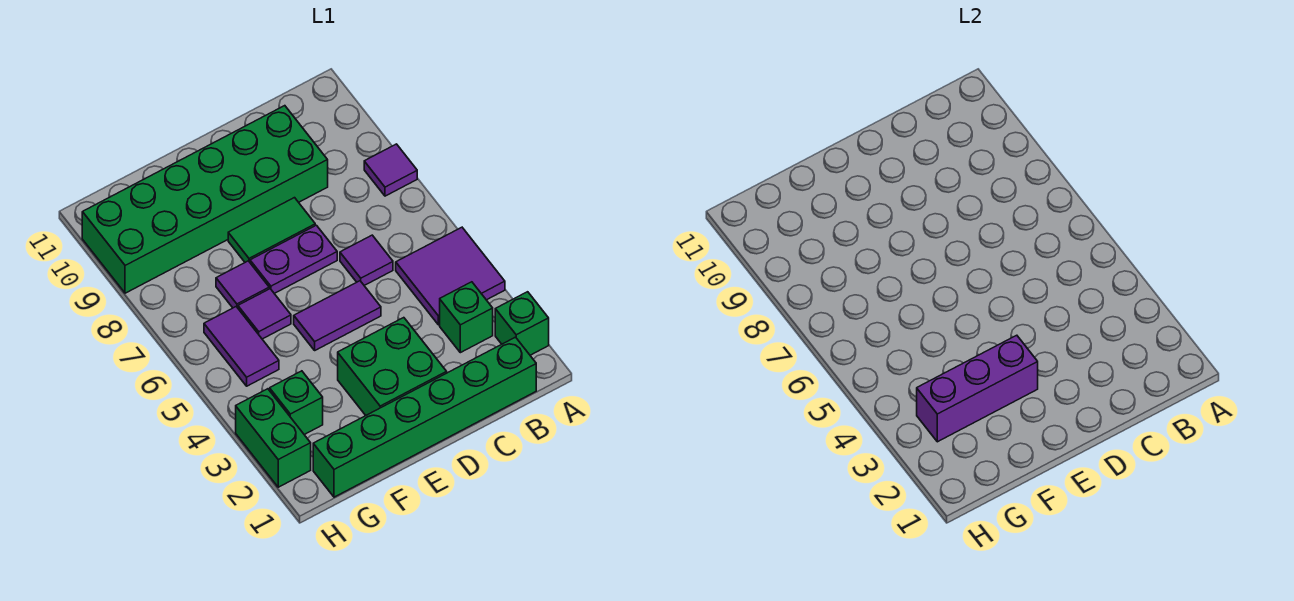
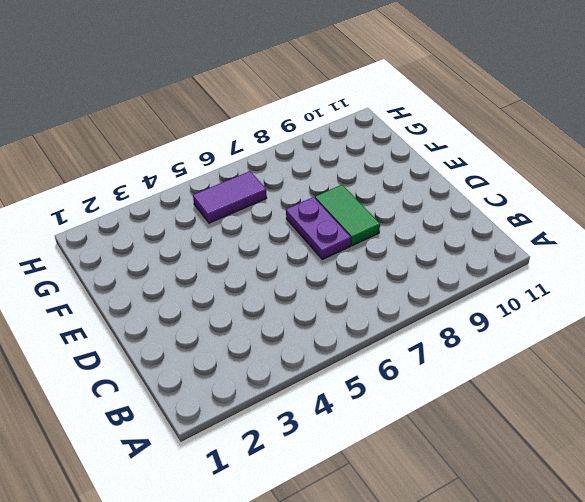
none -> green 1x1 brick [495,292,549,355]
none -> purple 2x2 tile [396,227,505,325]
none -> purple 1x1 tile [364,144,417,196]

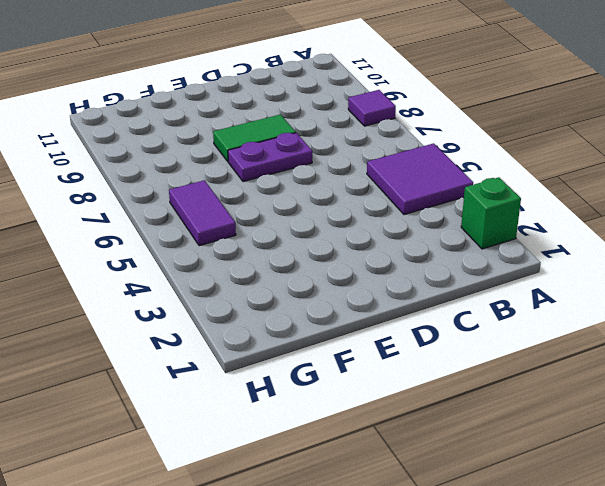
none -> green 1x6 brick [313,337,536,497]
none -> green 1x1 brick [440,282,493,353]
none -> purple 1x1 tile [340,235,393,286]

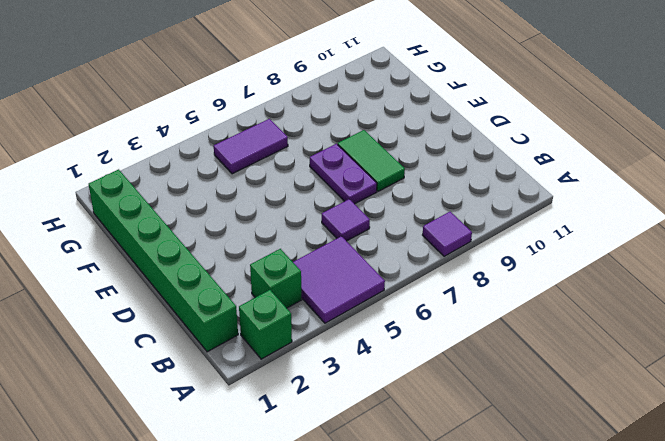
none -> green 2x6 brick [82,106,328,293]
none -> green 2x2 brick [338,318,447,415]
none -> purple 1x2 tile [294,281,381,350]

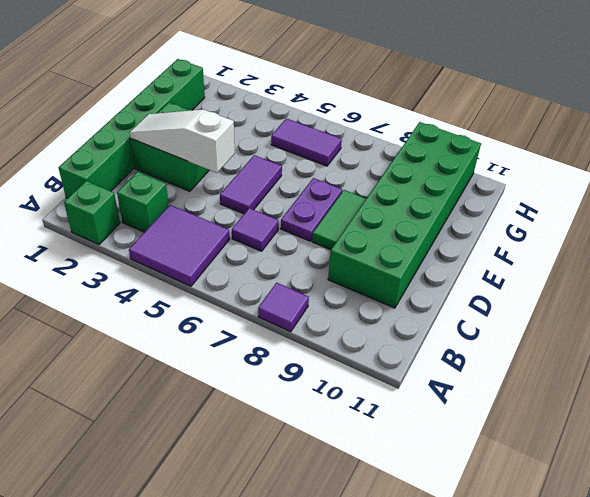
white 1x3 slope [129,110,235,173] -> none
none -> purple 1x1 tile [238,289,291,339]
none -> purple 1x1 tile [216,261,269,308]
none -> green 1x1 brick [270,371,323,435]

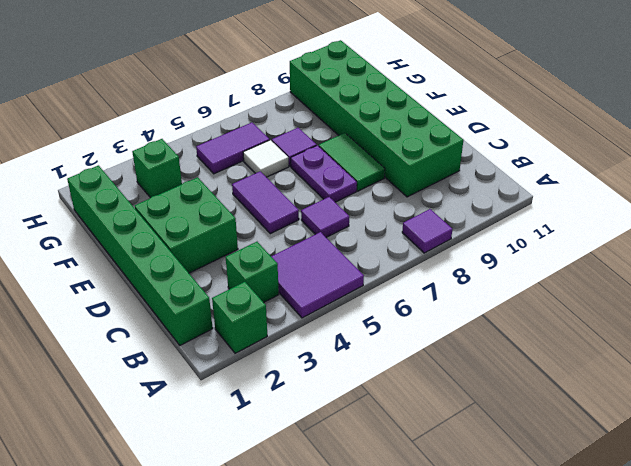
white 1x1 tile [243,140,289,177] -> purple 1x1 tile [238,289,291,339]
none -> green 1x2 brick [236,389,311,487]
none -> purple 1x3 brick [917,335,1038,442]

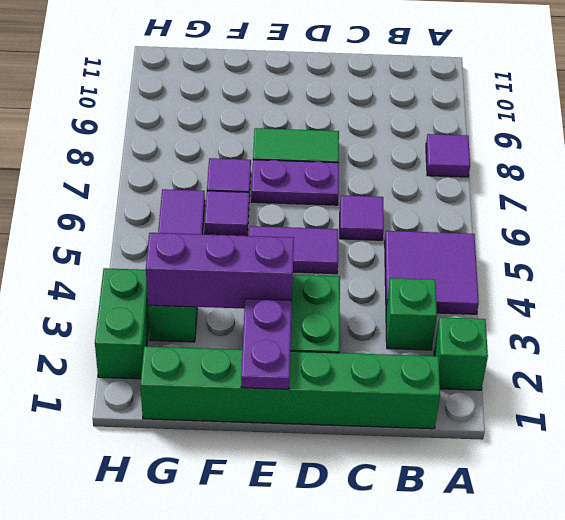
purple 1x2 plate [241,299,292,389] -> none
none -> green 2x6 brick [82,106,328,293]

